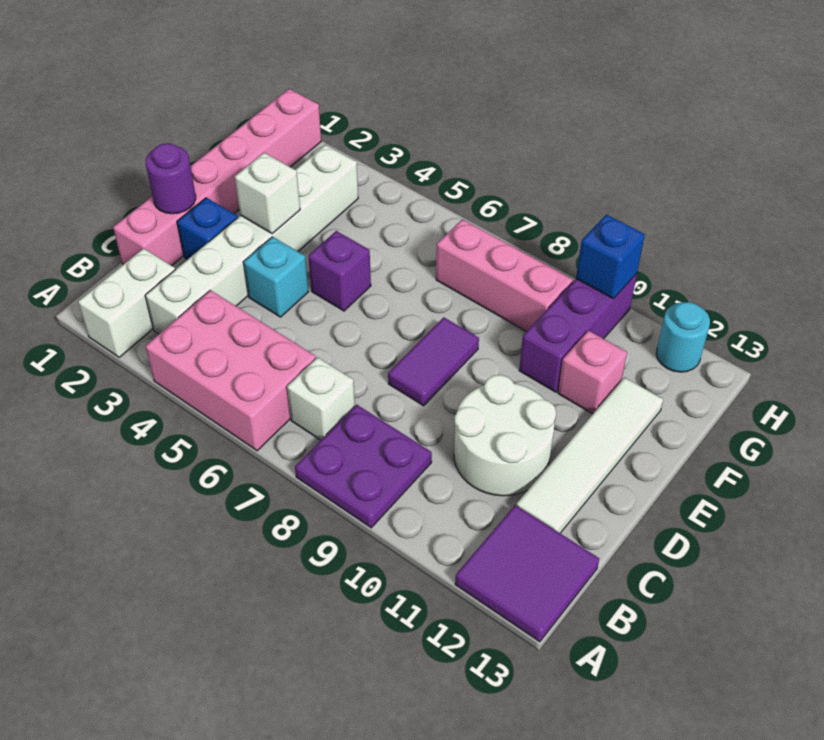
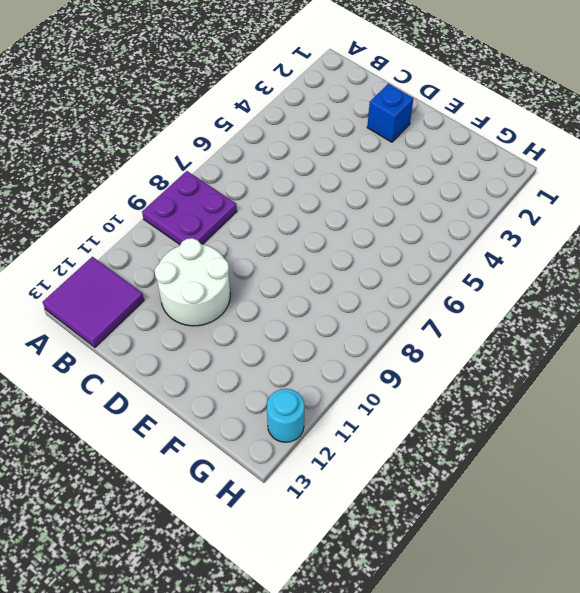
none -> white 1x2 brick [78,248,175,357]
none -> pink 2x3 brick [145,290,316,451]
none -> white 1x6 brick [145,145,358,334]

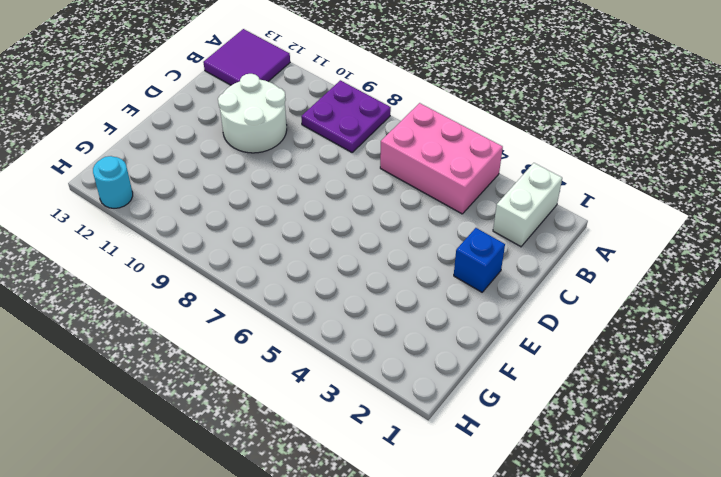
none -> white 1x6 brick [145,145,358,334]
none -> white 1x1 brick [287,357,355,440]
none -> pink 1x6 brick [113,89,321,266]

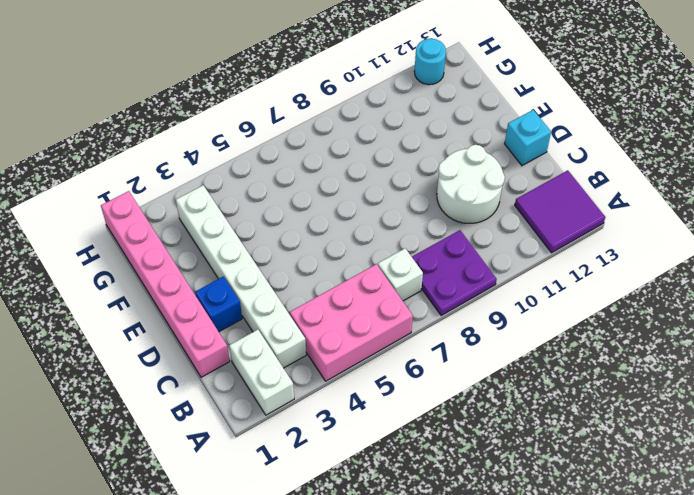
cyan 1x1 brick [505,110,551,165] -> cyan 1x1 brick moved to [244,237,309,317]
none -> white 1x4 tile [516,377,663,533]
none -> purple 1x2 tile [388,317,479,406]
none -> purple 1x1 brick [308,231,371,311]

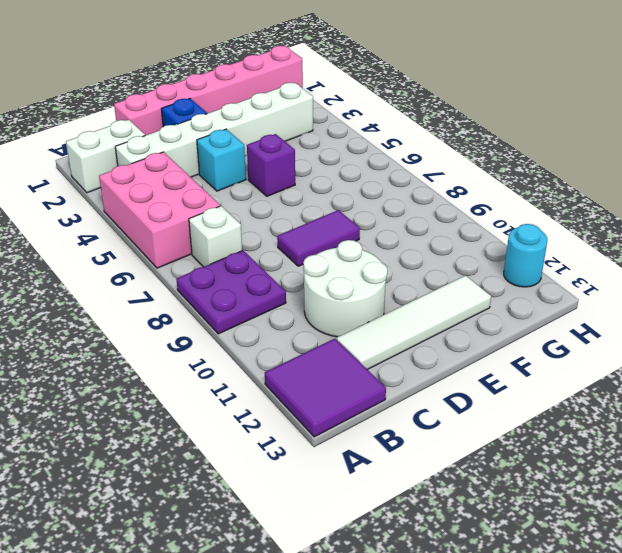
none -> purple 1x3 brick [519,274,637,392]
none -> pink 1x1 brick [558,331,627,414]
none -> pink 1x3 brick [436,219,573,332]

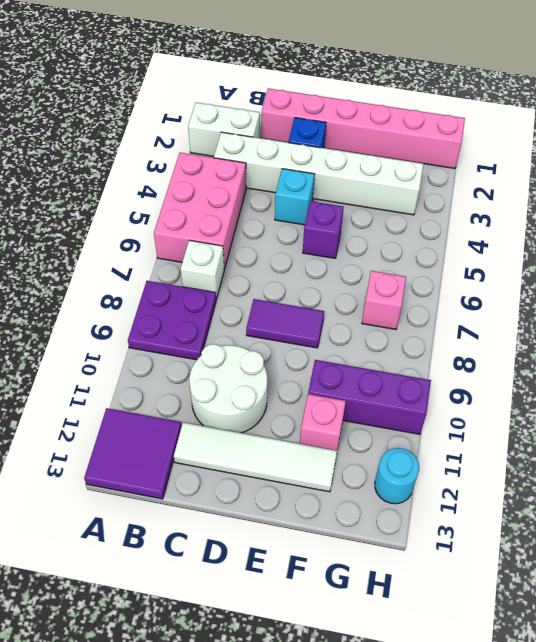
pink 1x1 brick [362,271,406,329] -> pink 1x3 brick [436,219,573,332]
none -> purple 1x1 round brick [146,143,196,214]
none -> white 1x1 brick [235,153,300,234]
none -> blue 1x1 brick [576,215,645,299]

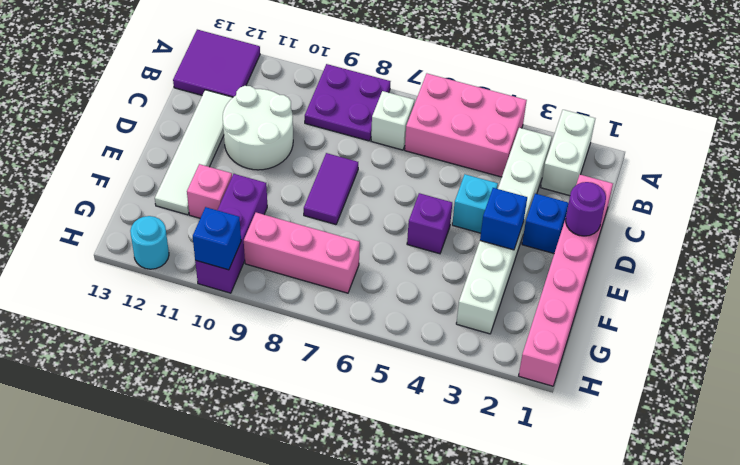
blue 1x1 brick [480,188,527,250] -> white 1x1 brick [235,153,300,234]

